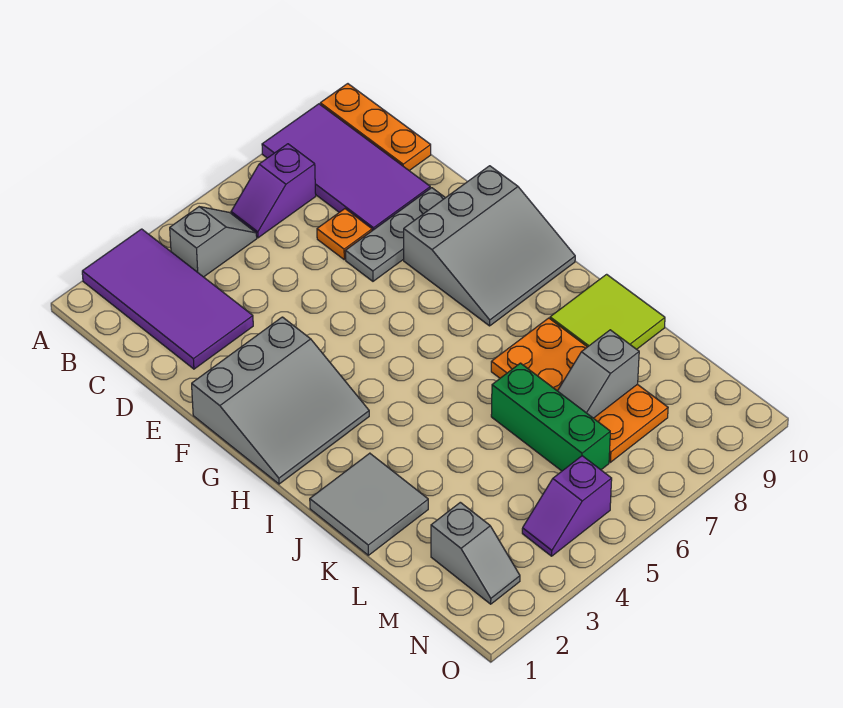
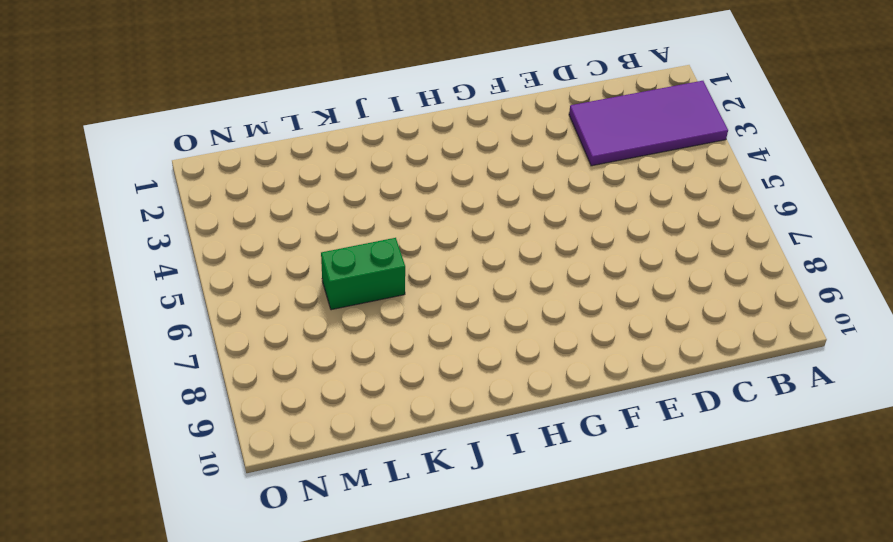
green 1x2 brick [321,238,405,310] -> green 1x3 brick [491,363,610,471]
none -> purple 2x4 tile [262,104,430,231]
none -> orange 1x3 plate [320,84,431,171]
none -> grey 1x2 slope [170,207,257,277]

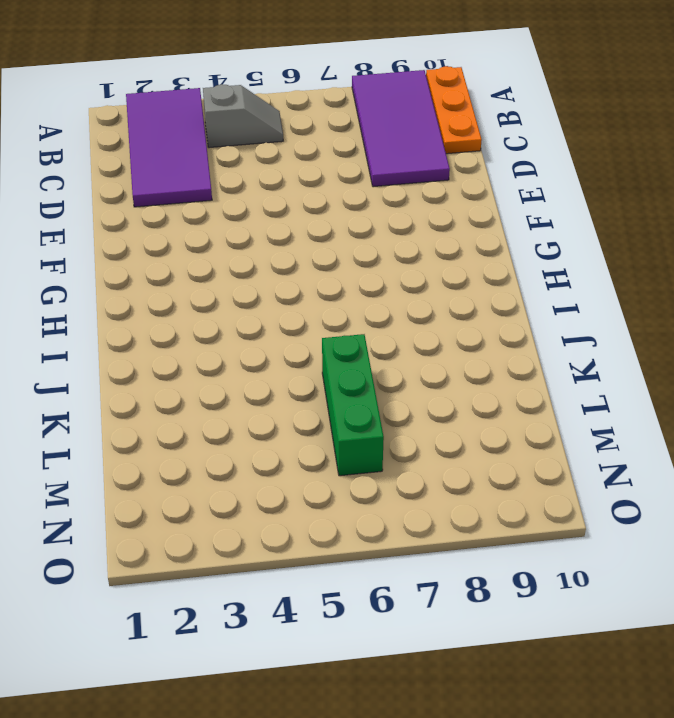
none -> purple 1x2 slope [231,144,316,238]
none -> orange 1x1 plate [317,209,372,260]
none -> grey 1x3 plate [345,188,445,281]

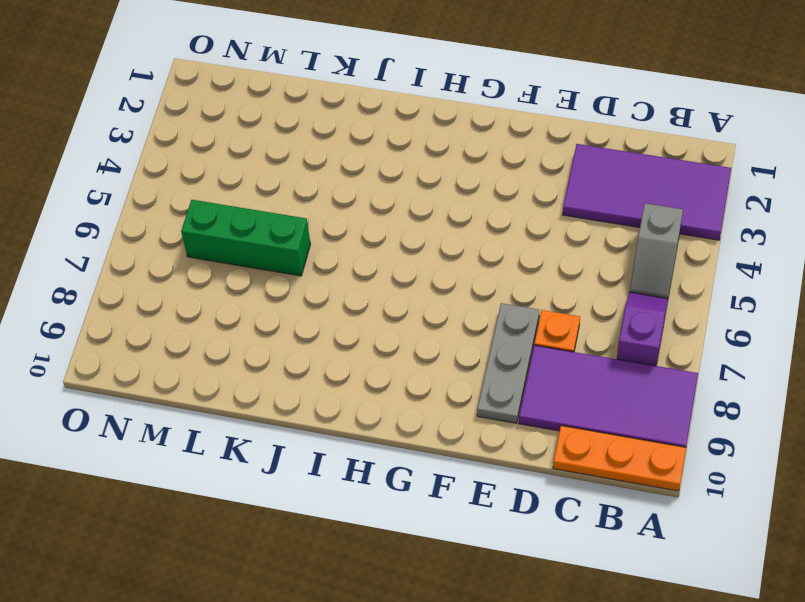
none -> grey 3x3 slope [192,317,369,484]
none -> grey 3x3 slope [404,166,575,326]
none -> grey 2x2 tile [310,453,428,555]

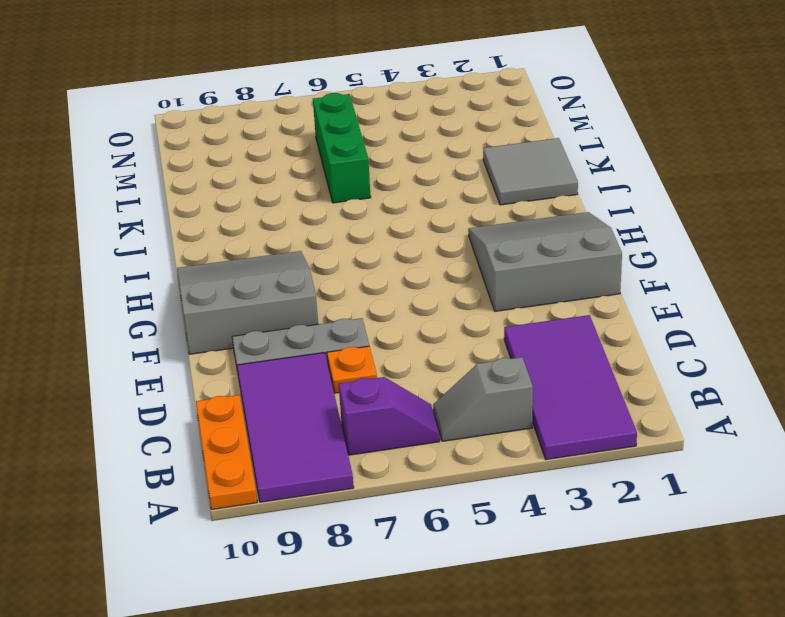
none -> orange 2x4 plate [491,318,668,462]
none -> lime 2x2 tile [550,274,665,349]
none -> grey 1x2 slope [431,502,520,604]

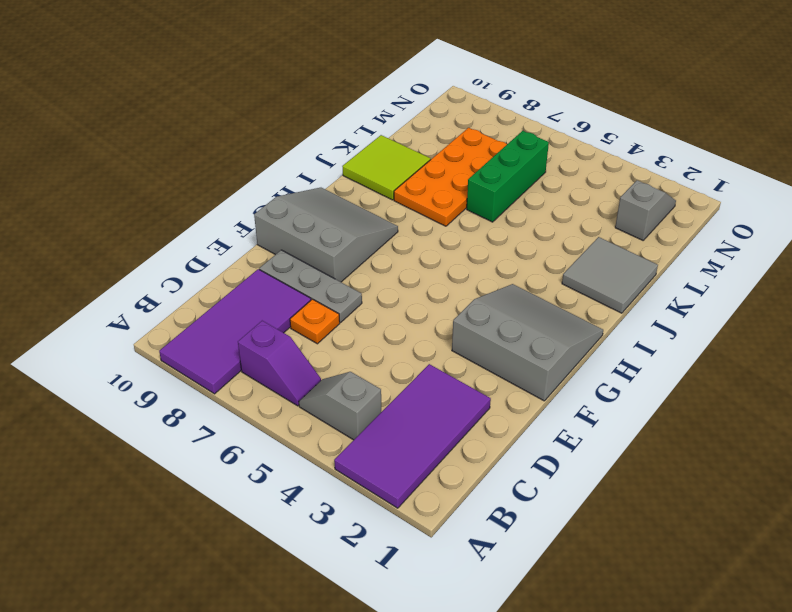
none -> orange 1x3 plate [320,84,431,171]
none -> purple 1x2 slope [522,456,612,556]
none -> grey 1x2 slope [558,330,639,418]

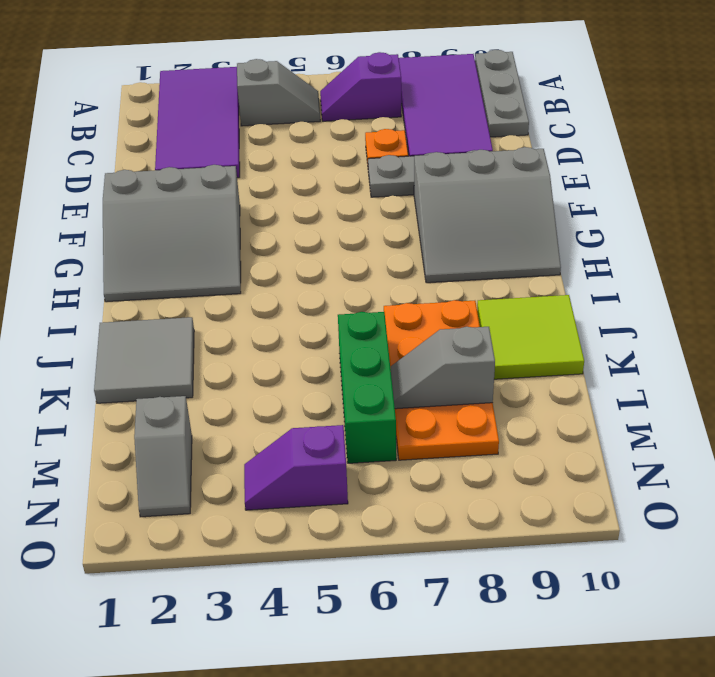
grey 1x3 plate [475,50,529,137] -> orange 1x3 plate [320,84,431,171]

